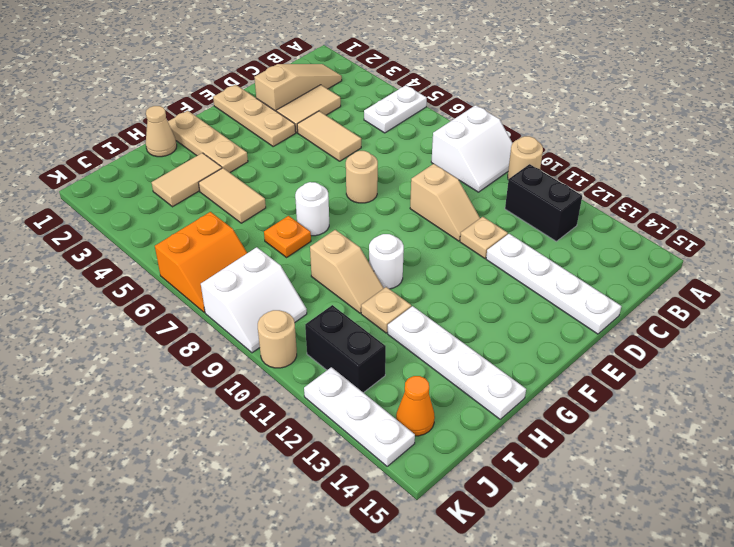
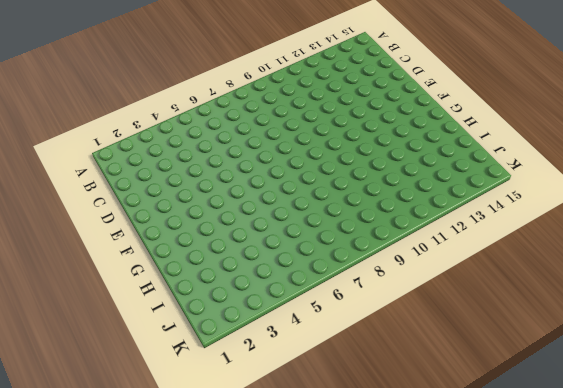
none -> white 1x2 plate [364,85,427,133]
none -> white 2x2 slope [431,105,512,192]
none -> tan 1x1 round brick [508,136,543,180]

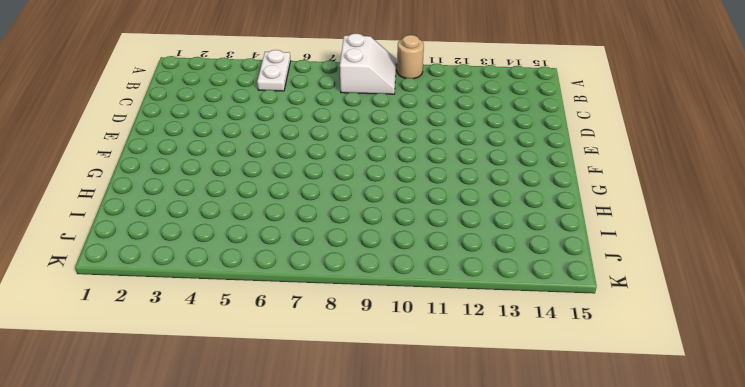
none -> tan 1x3 slope [254,64,342,111]
none -> black 1x2 brick [505,164,582,241]
none -> tan 1x2 tile [276,85,341,132]

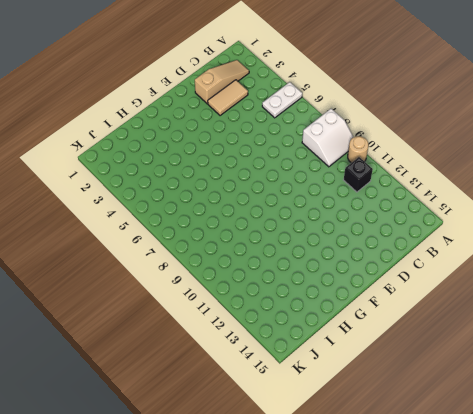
black 1x1 brick [344,157,373,192] -> black 1x2 brick [505,164,582,241]
none -> tan 1x2 tile [297,111,361,161]
none -> tan 1x2 slope [410,164,480,241]
none -> tan 1x1 plate [460,217,508,258]

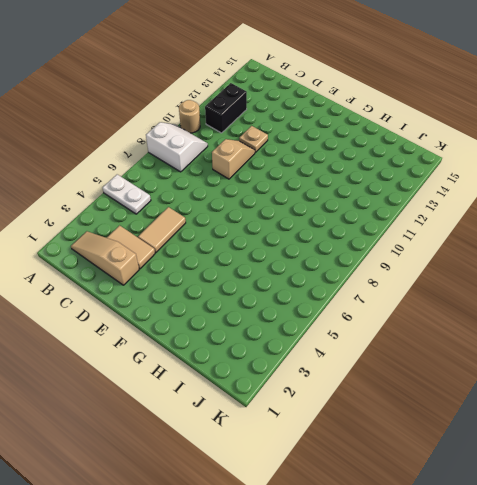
none -> white 1x4 plate [486,234,621,334]
none -> tan 1x3 plate [213,84,296,146]
none -> tan 1x1 round brick [346,151,378,203]

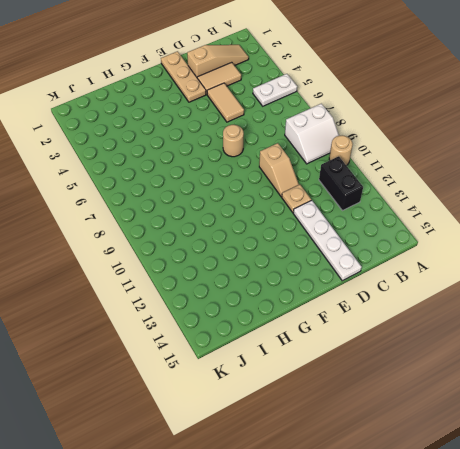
none -> tan 1x3 plate [168,111,248,173]
none -> white 1x1 round brick [295,182,329,236]
none -> white 1x1 round brick [369,234,404,289]

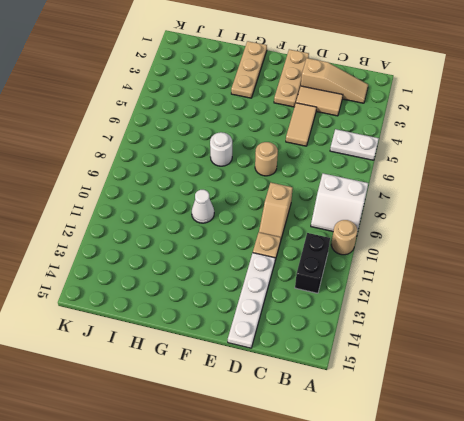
white 1x1 cone [192,190,214,223] -> white 1x1 round brick [369,234,404,289]
none -> tan 1x1 cone [146,106,177,157]
none -> tan 1x2 tile [151,153,222,207]
none -> tan 1x2 tile [199,168,266,223]

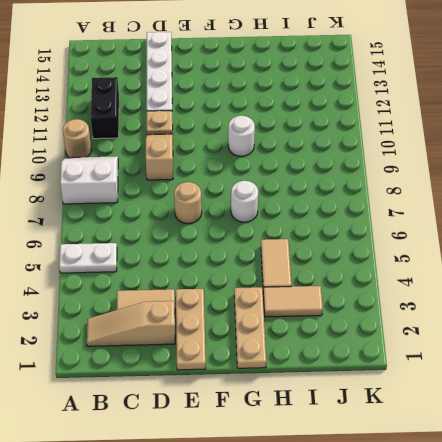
none -> tan 1x2 tile [297,111,361,161]
none -> tan 1x1 cone [146,106,177,157]
none -> orange 1x1 plate [264,216,311,257]

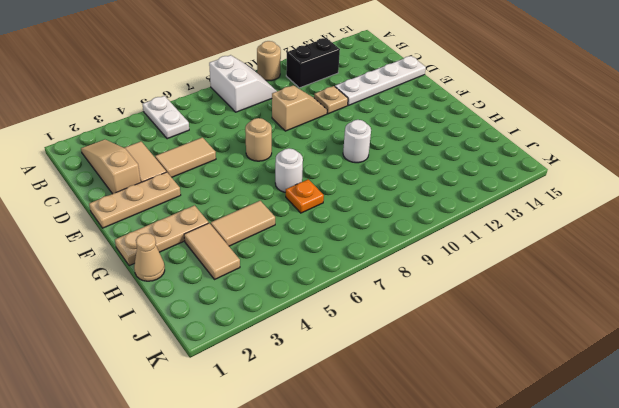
none -> tan 1x2 slope [310,230,384,313]
none -> tan 1x1 plate [361,287,411,333]
none -> white 1x4 plate [388,306,526,419]

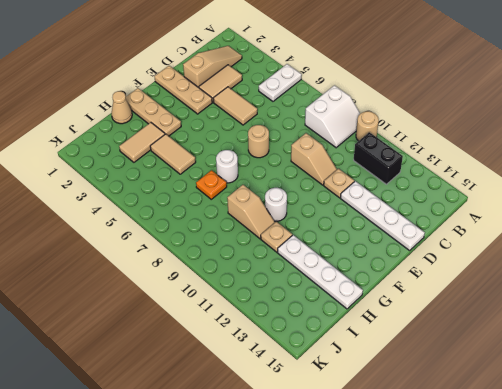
none -> orange 2x2 slope [155,212,247,313]
none -> white 2x2 slope [201,247,307,353]
none -> black 1x2 brick [305,305,386,393]

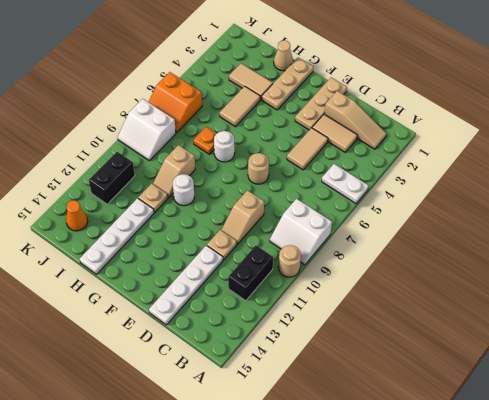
none -> tan 1x1 round brick [258,310,297,368]
none -> white 1x3 plate [304,367,415,466]

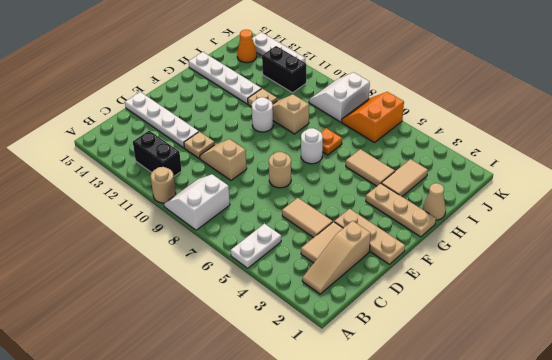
none -> tan 1x1 round brick [258,310,297,368]

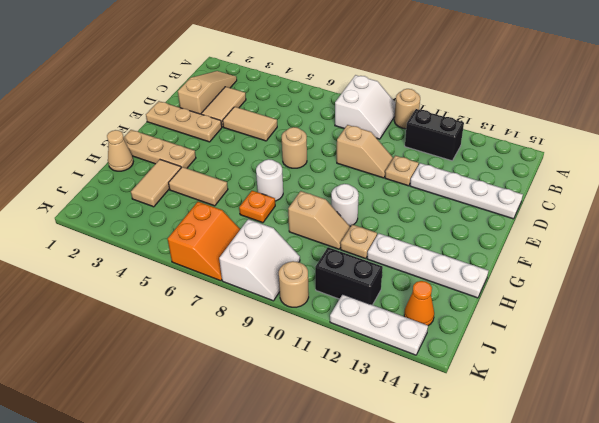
none -> white 1x2 plate [364,85,427,133]

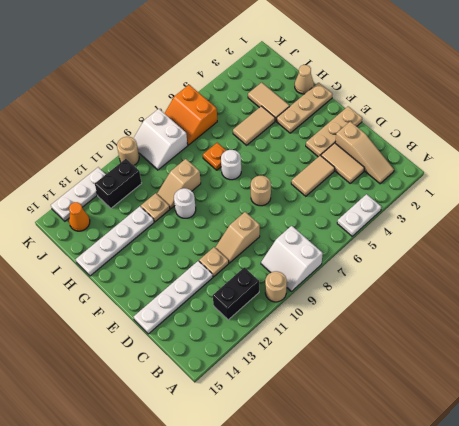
white 1x2 plate [337,194,381,236] -> white 1x2 plate turned to [364,85,427,133]

